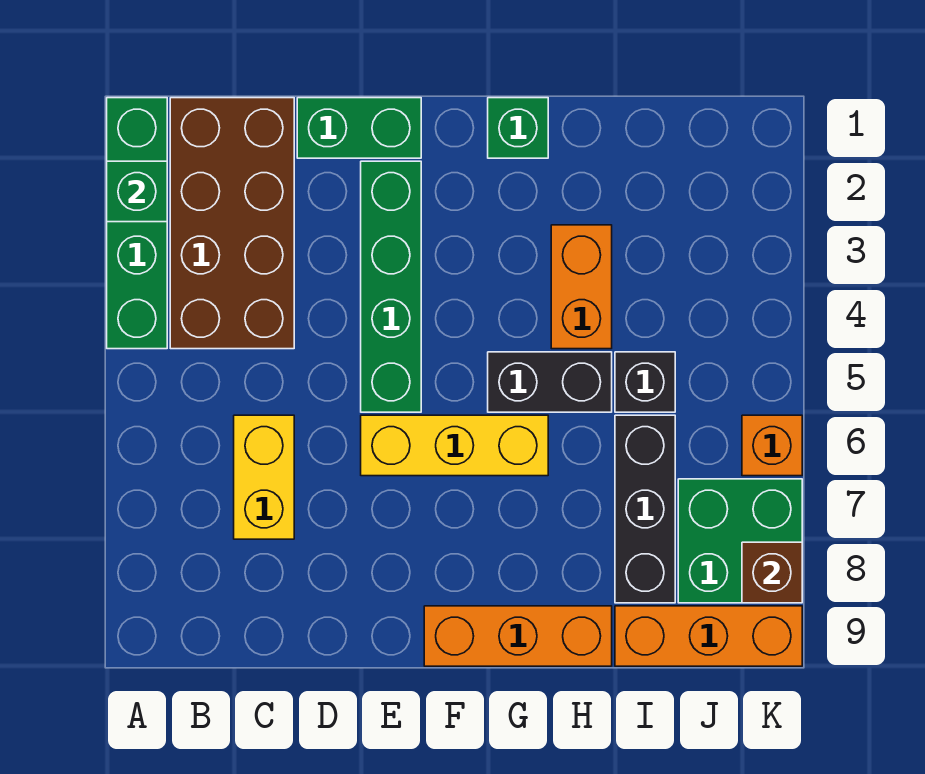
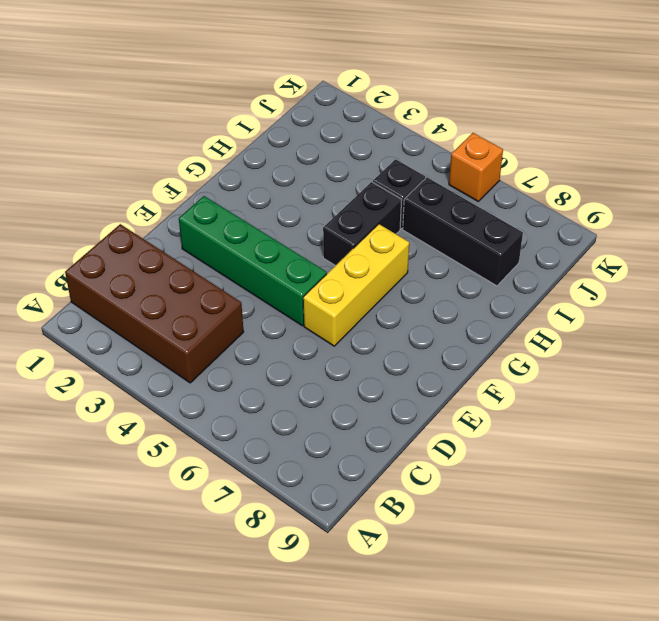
none -> green 1x4 brick [107,98,167,349]
none -> yellow 1x2 brick [234,415,294,539]
none -> green 1x2 brick [297,98,421,158]

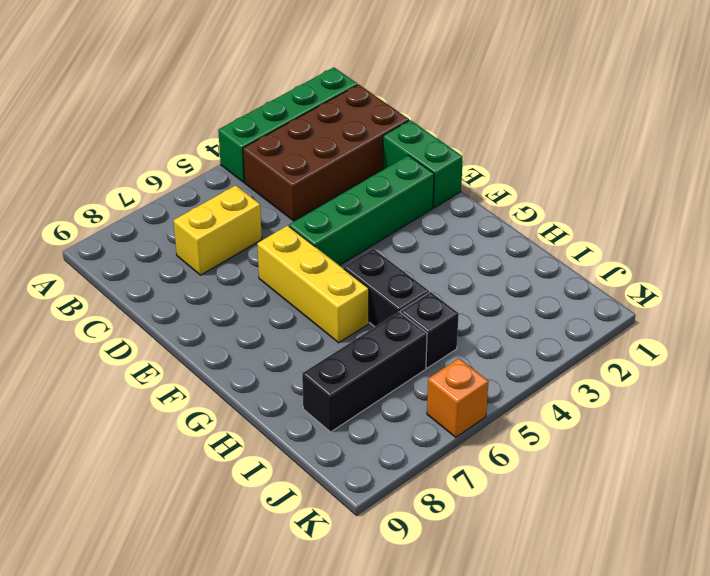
none -> orange 1x3 brick [424,606,612,666]
none -> green 1x1 brick [488,98,548,158]
none -> orange 1x2 brick [551,225,612,349]

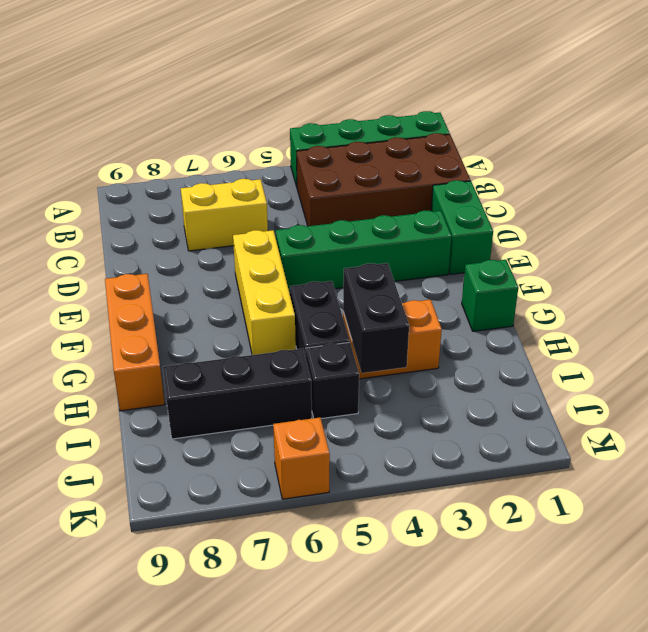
black 1x2 brick [343,263,409,373] -> none
none -> orange 1x3 brick [615,606,802,666]
none -> green 2x2 brick [678,479,802,603]
none -> green 1x1 brick [107,161,167,222]

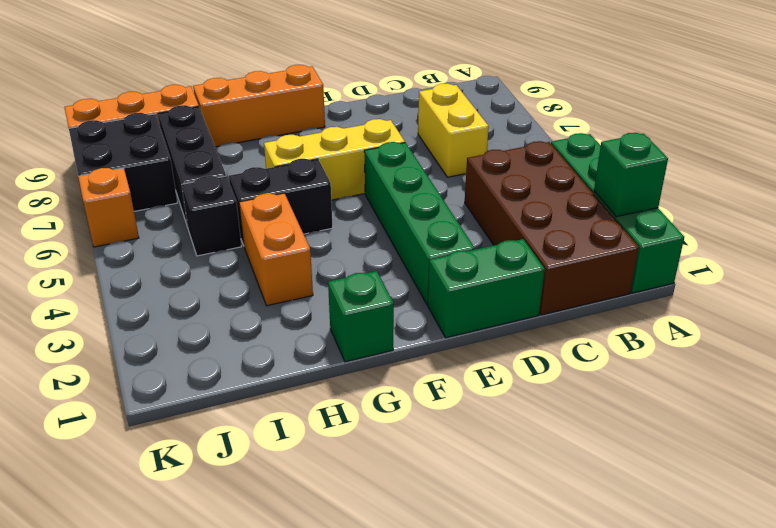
black 2x2 brick [69,113,177,211] -> green 2x2 brick [678,479,802,603]
none -> brown 1x1 brick [742,542,802,603]

